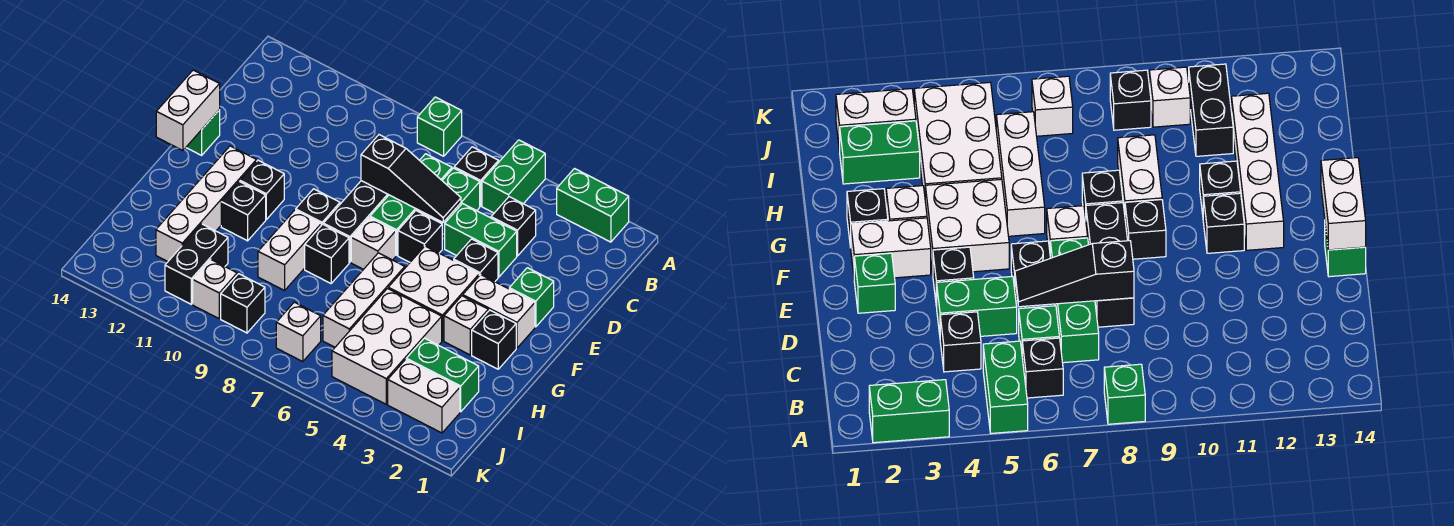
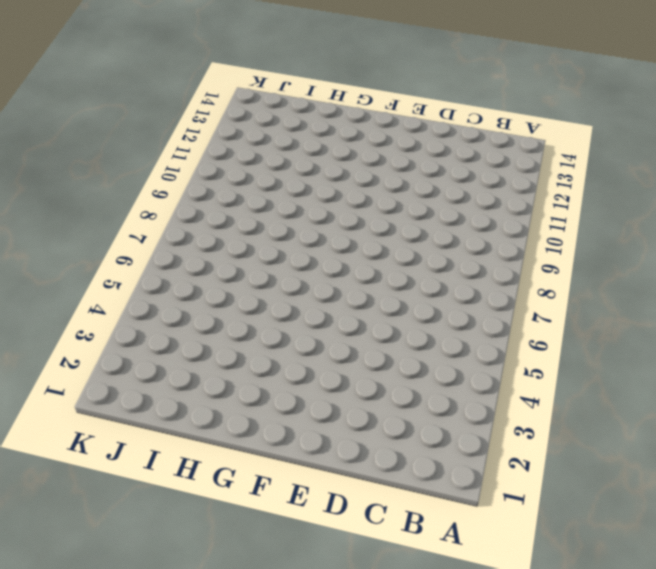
none -> green 1x2 brick [557,169,629,242]
none -> green 1x2 brick [482,140,545,213]
none -> green 1x1 brick [417,97,462,156]
none -> black 1x1 brick [454,147,499,206]

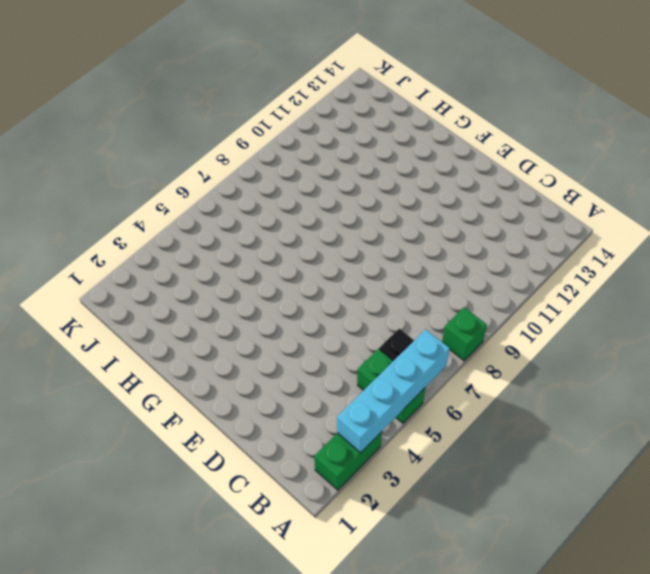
cyan 1x4 brick [337,329,450,453] -> none
none -> black 1x1 brick [491,197,536,256]
none -> green 1x1 brick [442,168,480,220]
none -> green 1x3 brick [370,154,452,255]
none -> green 1x2 brick [445,204,517,277]

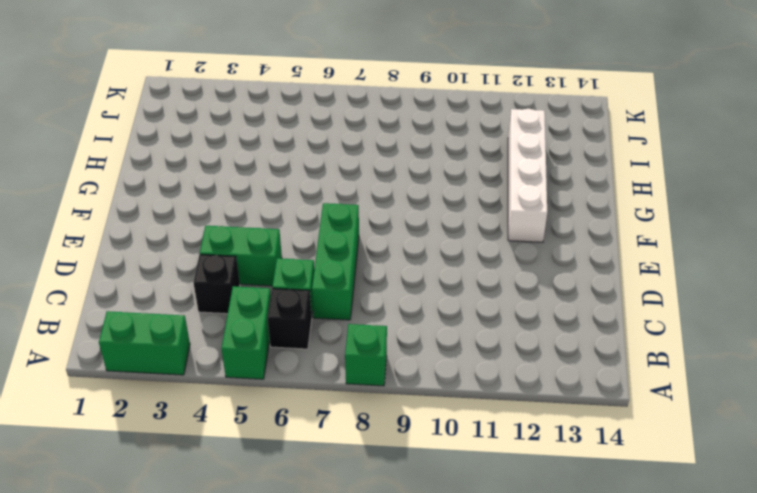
none -> black 1x3 brick [324,181,388,262]
none -> green 1x1 brick [509,268,554,327]
none -> black 1x1 brick [454,239,498,282]
none -> black 1x1 brick [398,211,442,262]

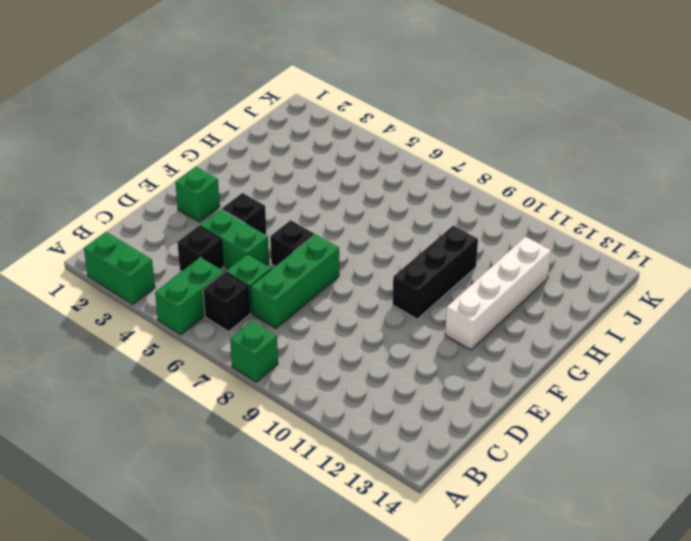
black 1x3 brick [393,226,478,319] -> black 1x3 brick moved to [324,181,388,262]
none -> green 1x1 brick [186,110,220,155]
none -> white 1x2 brick [463,275,535,348]
none -> white 2x2 brick [388,246,479,341]
none -> white 1x1 brick [351,217,396,269]

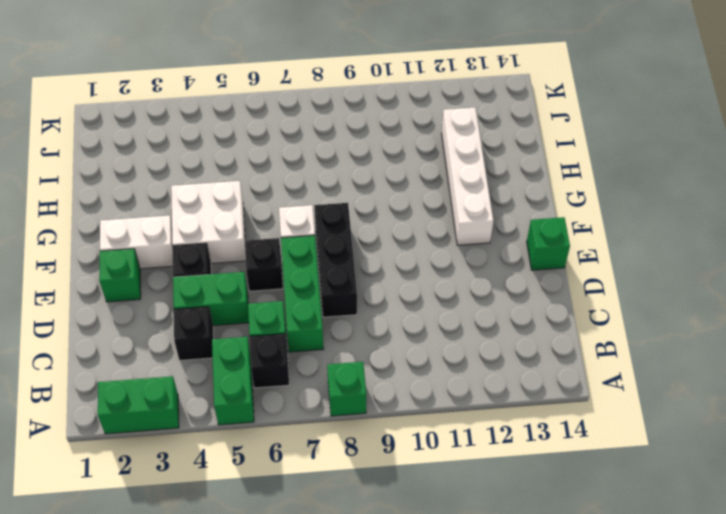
none -> black 1x1 brick [296,189,340,225]
none -> black 1x1 brick [240,160,284,219]
none -> black 1x1 brick [472,310,516,369]
none -> white 1x1 brick [444,296,488,355]

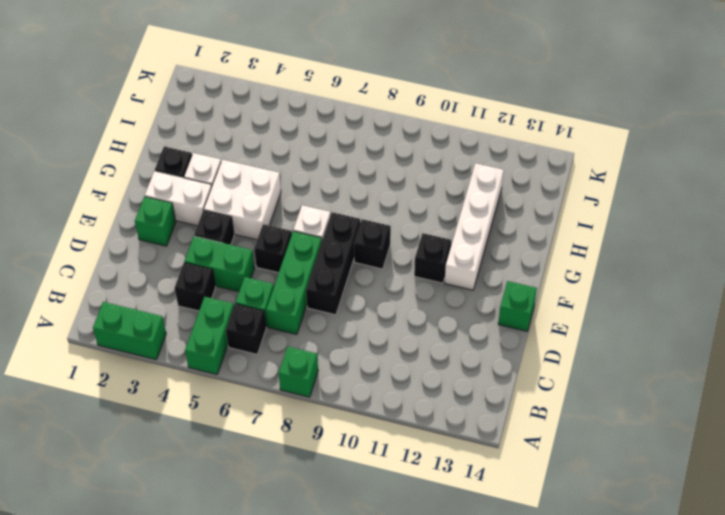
none -> white 1x3 brick [323,253,405,347]
none -> black 1x1 brick [305,224,349,283]
none -> white 1x2 brick [258,210,321,291]
none -> black 1x1 brick [221,182,266,241]

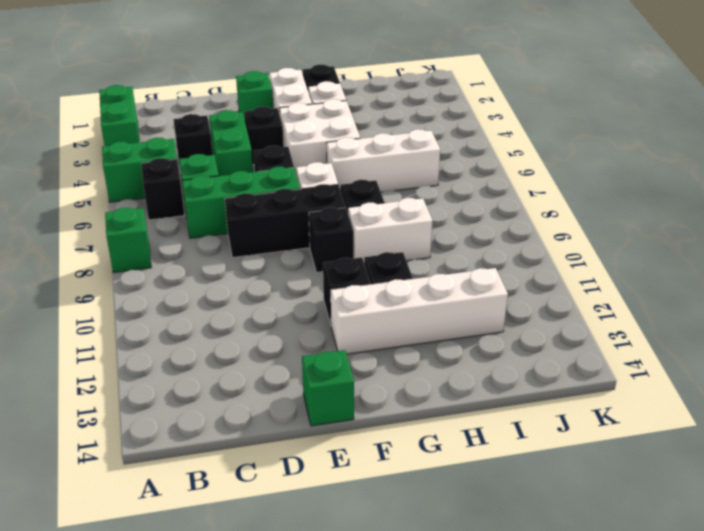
none -> white 2x3 brick [332,289,442,404]
none -> green 1x2 brick [406,338,479,412]
none -> black 1x2 brick [165,224,228,304]
none -> white 1x2 brick [388,359,460,433]

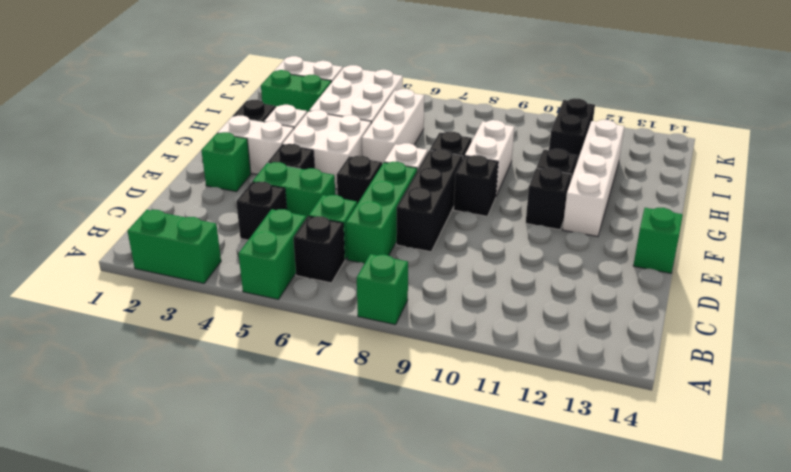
none -> white 1x1 brick [276,302,321,362]
none -> black 1x1 brick [221,274,265,333]
none -> white 1x1 brick [193,259,237,318]
none -> black 1x3 slope [361,135,461,222]

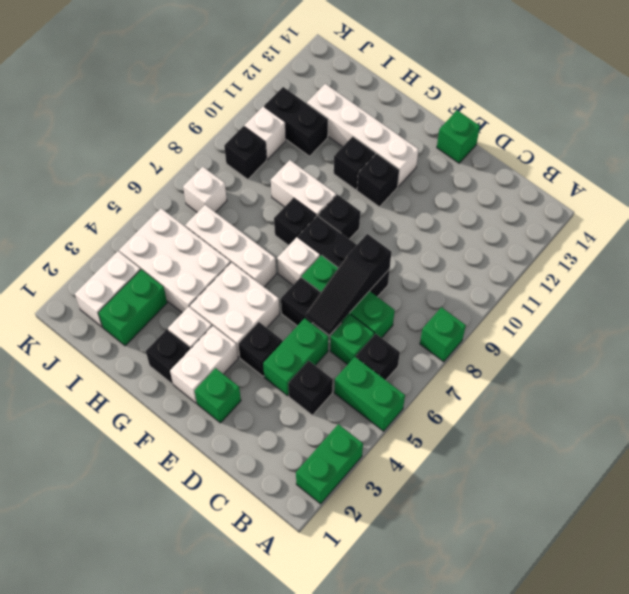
none -> white 1x2 brick [156,70,220,151]

